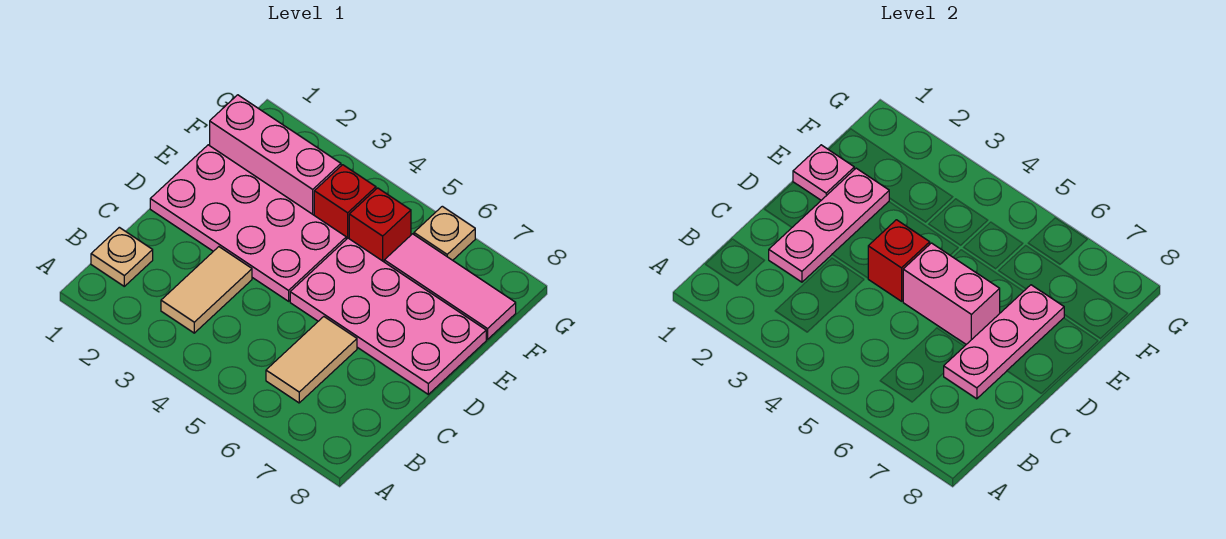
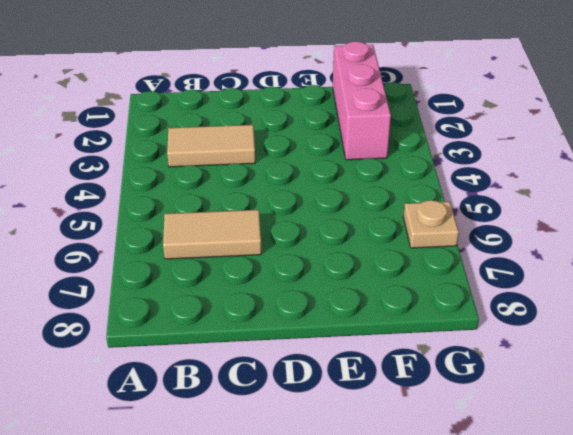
none -> tan 1x1 plate [91,227,153,286]
none -> pink 2x4 plate [150,145,346,301]
none -> pink 2x4 plate [290,238,486,394]

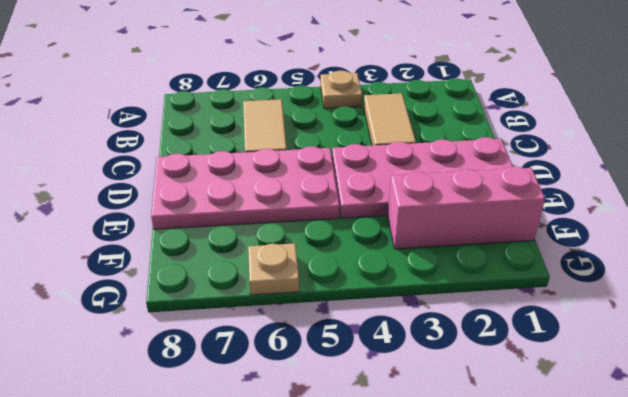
tan 1x1 plate [320,71,362,109] -> tan 1x1 plate moved to [91,227,153,286]
none -> red 1x1 brick [314,165,376,239]
none -> red 1x1 brick [349,188,411,262]
none -> pink 1x3 tile [384,234,516,339]

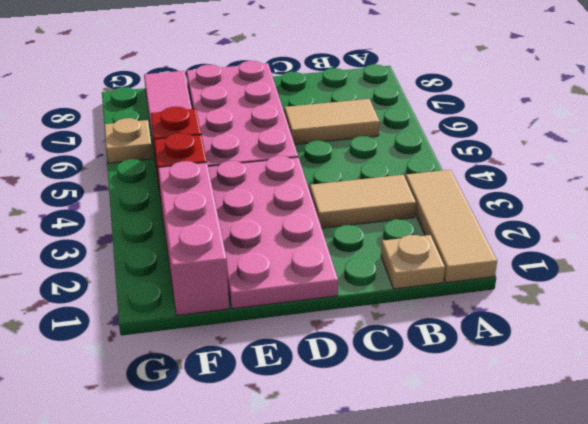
tan 1x3 tile [406,170,497,283] -> none
none -> pink 1x3 plate [769,168,889,282]
none -> pink 1x3 plate [944,285,1064,399]
none -> red 1x1 brick [868,220,930,301]

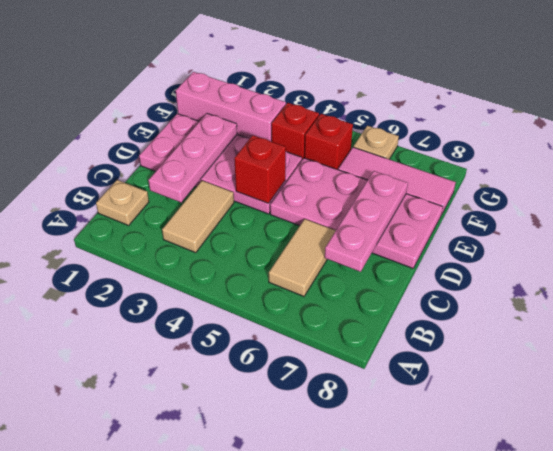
none -> pink 1x2 brick [903,243,1000,344]
none -> pink 1x1 plate [793,145,854,200]

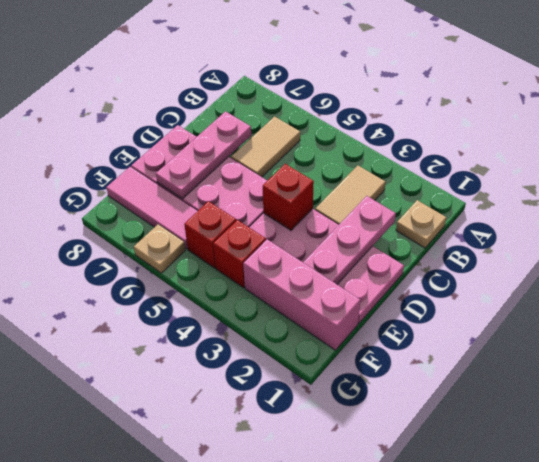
none -> pink 1x2 brick [903,243,1000,344]
none -> pink 1x1 plate [793,145,854,200]

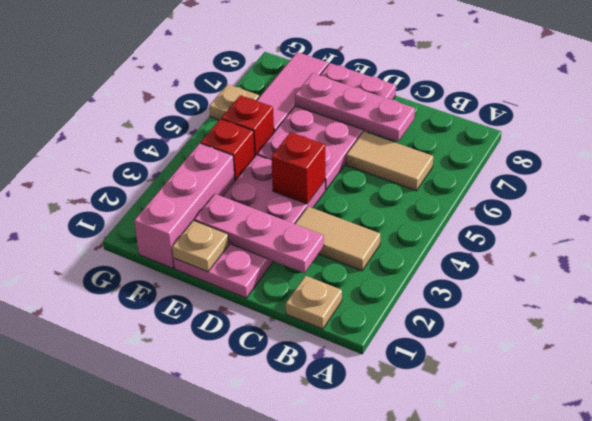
tan 1x1 plate [172,220,229,272] -> pink 1x1 plate [793,145,854,200]
none -> pink 1x2 brick [903,243,1000,344]

